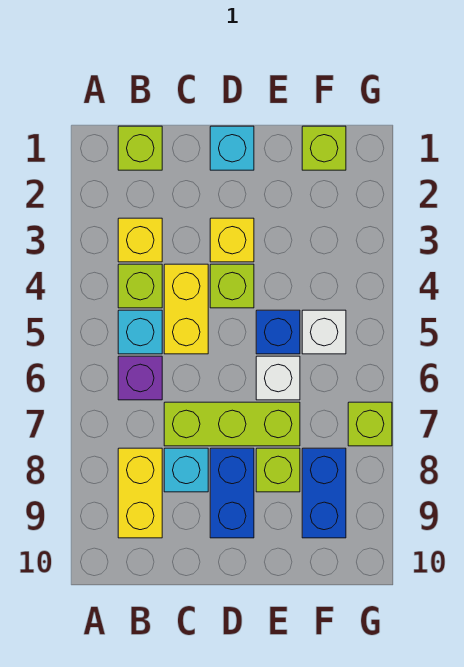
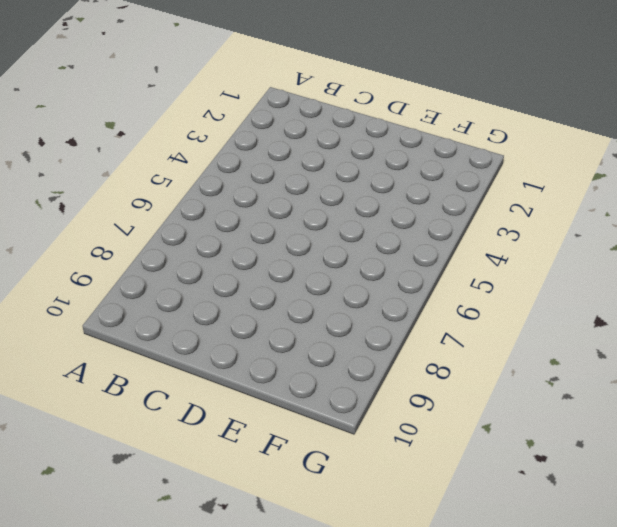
none -> lime 1x1 brick [118,126,162,170]
none -> yellow 1x1 brick [118,218,162,262]
none -> lime 1x1 brick [118,264,162,308]

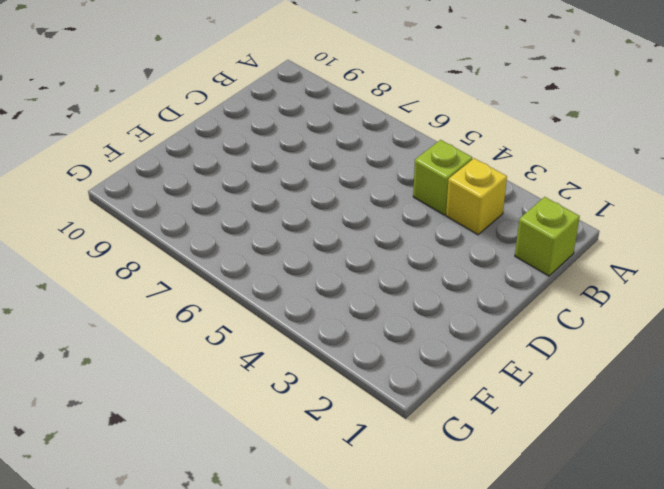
none -> cyan 1x1 brick [118,310,162,354]
none -> purple 1x1 brick [118,356,162,400]
none -> yellow 1x2 brick [118,448,162,538]

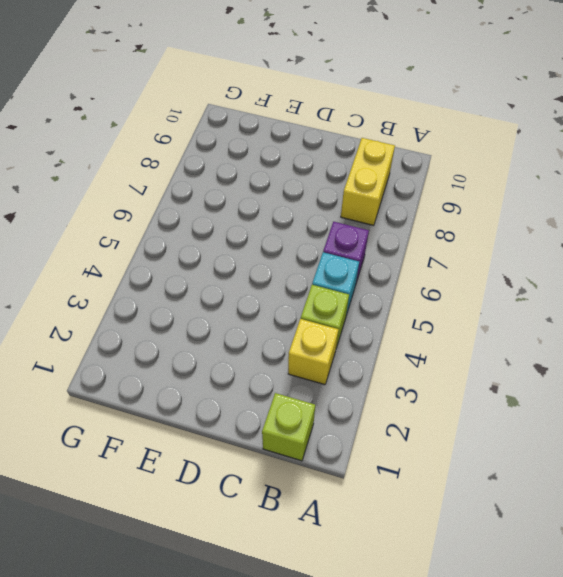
none -> yellow 1x2 brick [164,264,208,354]
none -> lime 1x3 brick [164,402,300,446]
none -> cyan 1x1 brick [164,448,208,492]

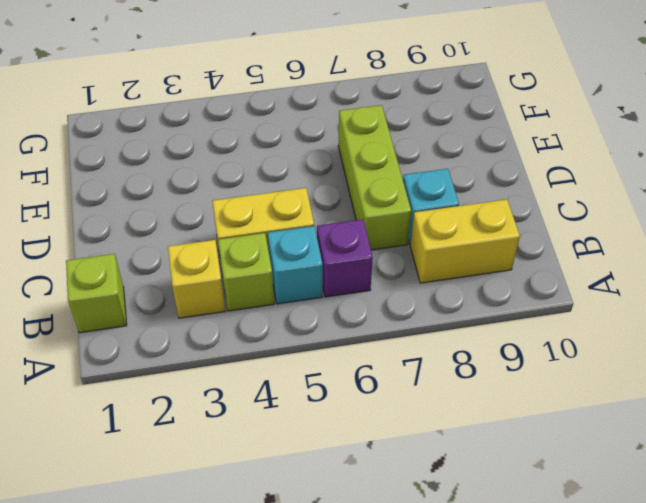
none -> cyan 1x1 brick [210,126,254,170]
none -> yellow 1x1 brick [210,218,254,262]
none -> lime 1x1 brick [210,264,254,308]

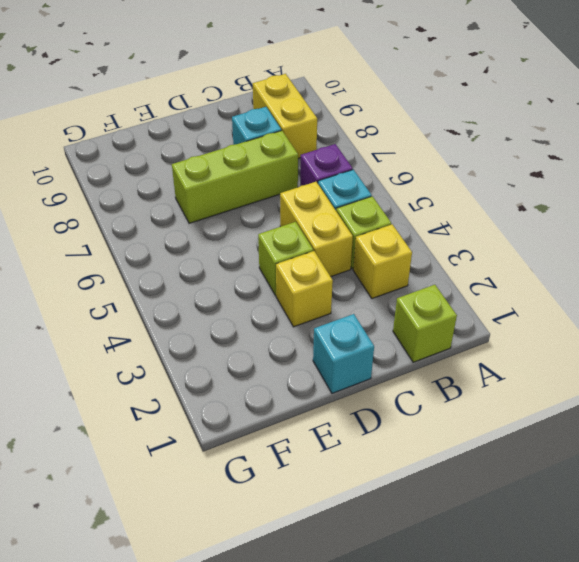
none -> blue 1x2 brick [210,448,254,538]
none -> blue 1x1 brick [256,310,300,354]
none -> white 1x1 brick [256,356,300,400]

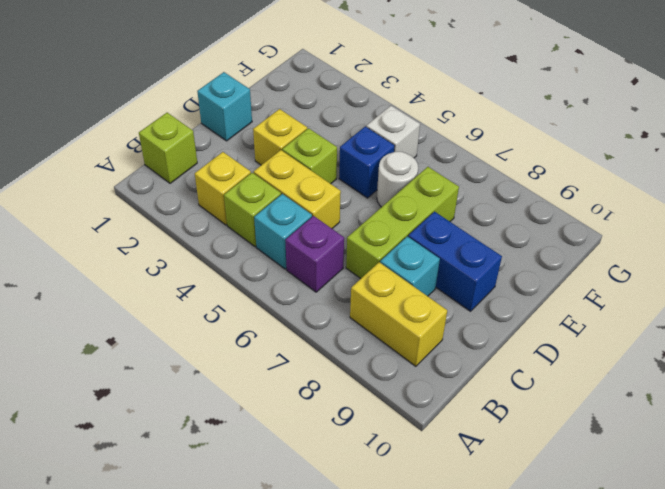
white 1x1 round brick [377,152,418,207] -> white 1x1 brick [256,356,300,400]
none -> lime 1x1 brick [256,448,300,492]
none -> lime 1x1 brick [302,126,346,170]
none -> blue 1x2 brick [302,448,346,538]

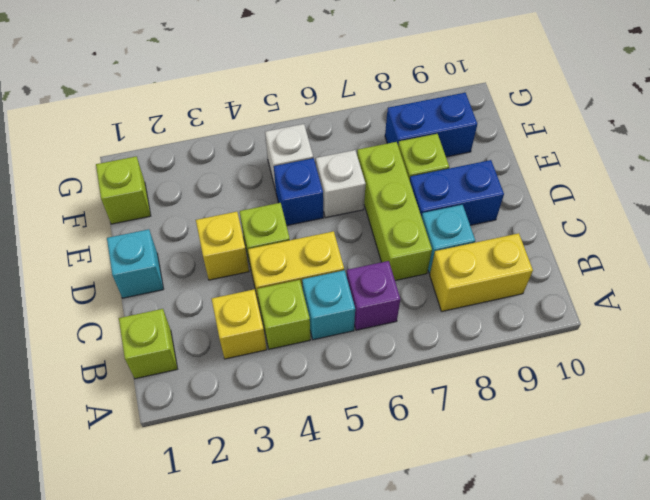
none -> lime 1x1 brick [348,402,392,446]

